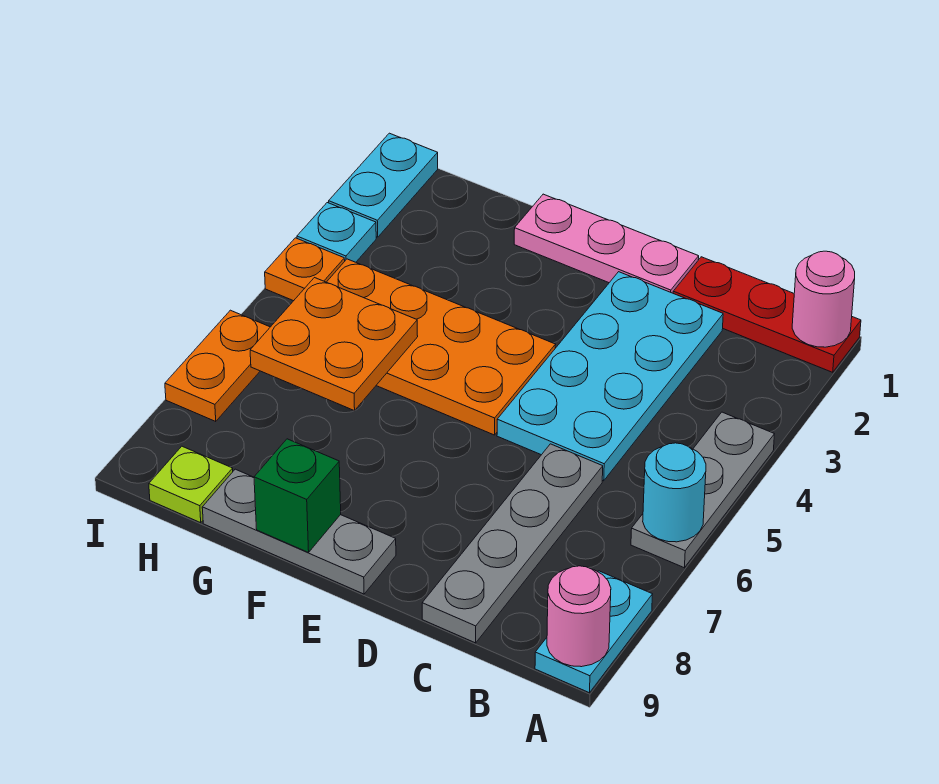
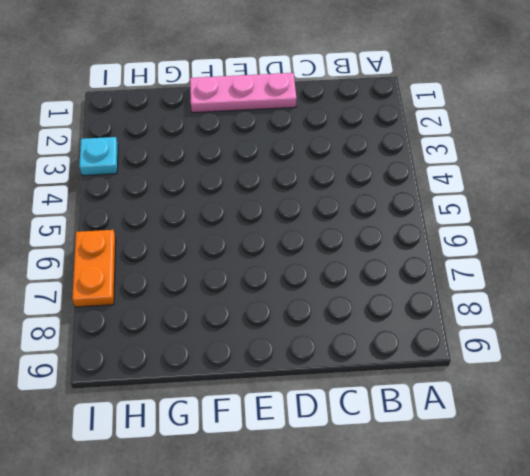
none -> red 1x3 plate [673,257,861,372]
none -> grey 1x3 plate [631,412,774,568]
none -> cyan 1x2 plate [535,571,653,693]

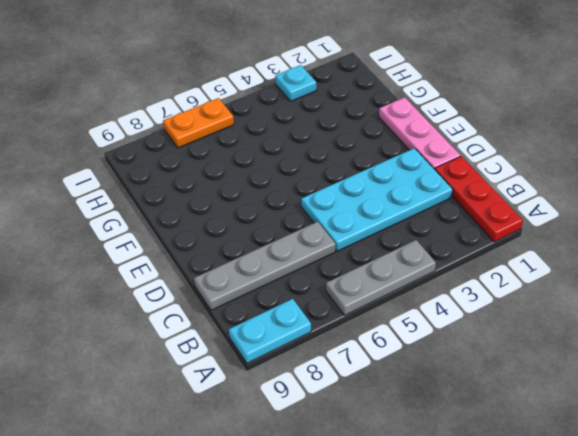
none -> orange 2x4 plate [327,259,556,435]
none -> grey 1x3 plate [202,469,396,594]
none -> lime 1x1 plate [149,446,233,523]

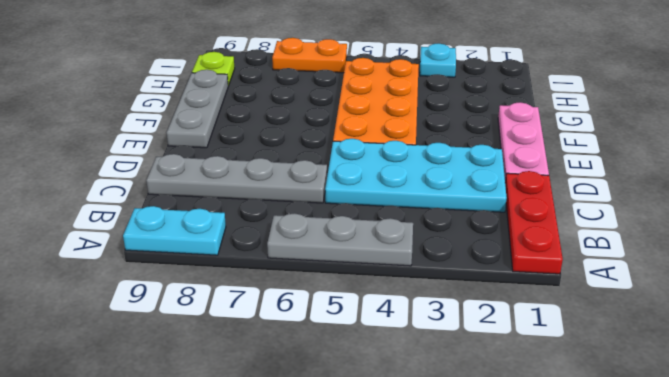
none -> cyan 1x2 plate [329,133,438,237]
none -> orange 1x1 plate [265,238,345,301]
none -> pink 1x1 round brick [792,251,855,347]

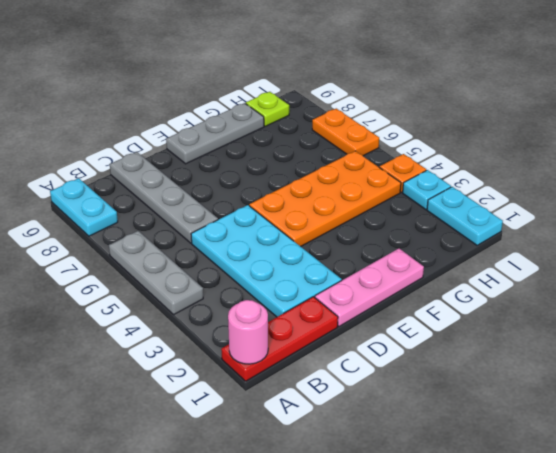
none -> cyan 1x1 round brick [643,443,706,542]
none -> pink 1x1 round brick [547,566,611,667]
none -> green 1x1 brick [254,439,341,552]

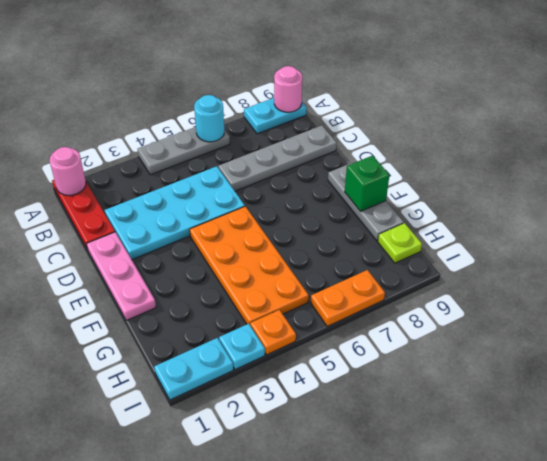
none -> orange 2x2 plate [250,278,418,411]

